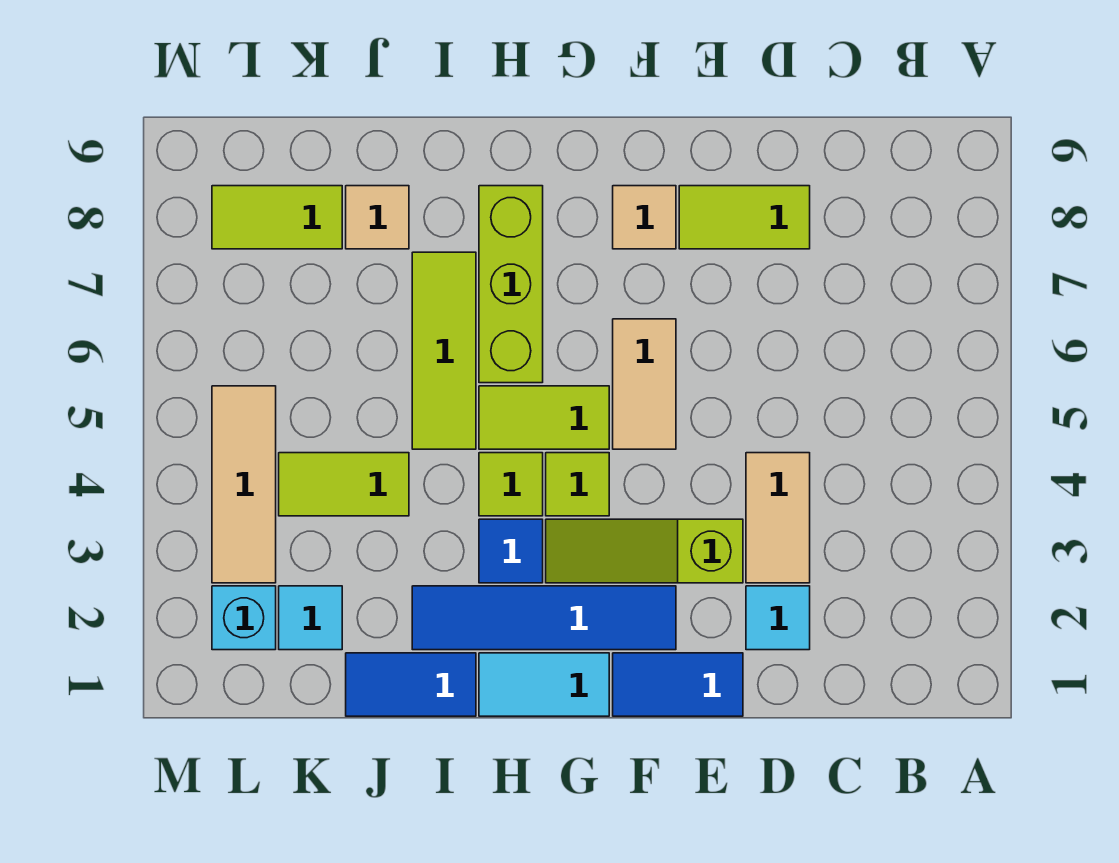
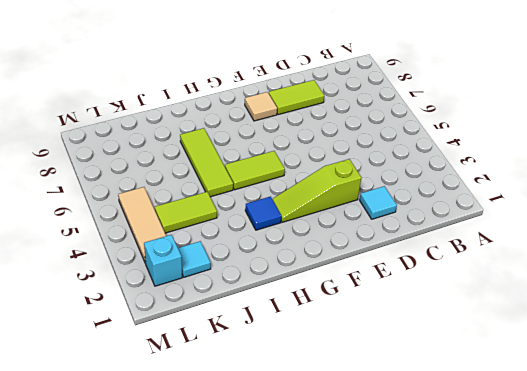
none -> tan 1x2 tile [746,453,810,583]
none -> blue 1x2 tile [613,653,743,716]
none -> blue 1x4 tile [412,586,676,650]

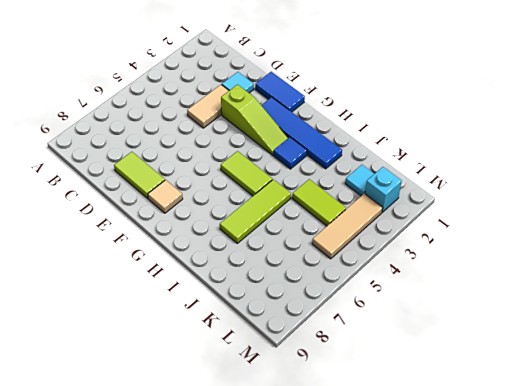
none -> tan 1x2 tile [613,319,676,449]
none -> cyan 1x2 tile [479,653,609,716]
none -> lime 1x1 tile [546,453,609,516]

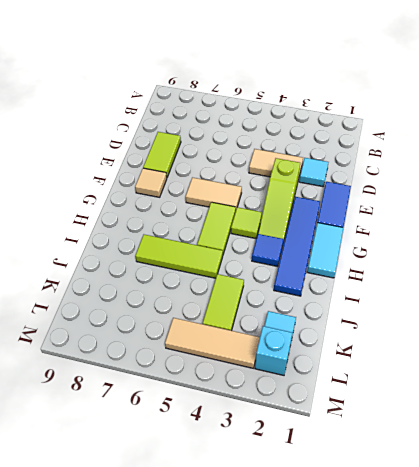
none -> lime 1x1 tile [479,453,543,516]
none -> lime 1x3 brick [479,186,543,383]
none -> blue 1x2 tile [346,653,476,716]

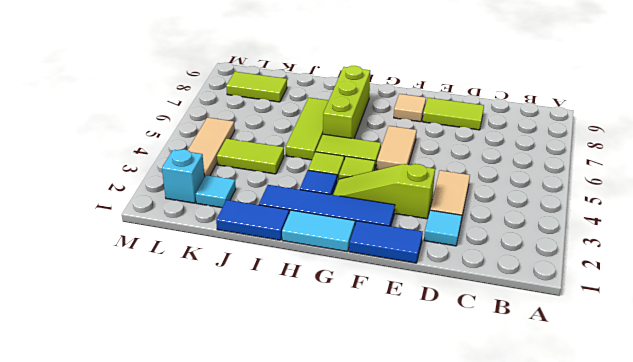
none -> tan 1x1 tile [346,186,409,249]

